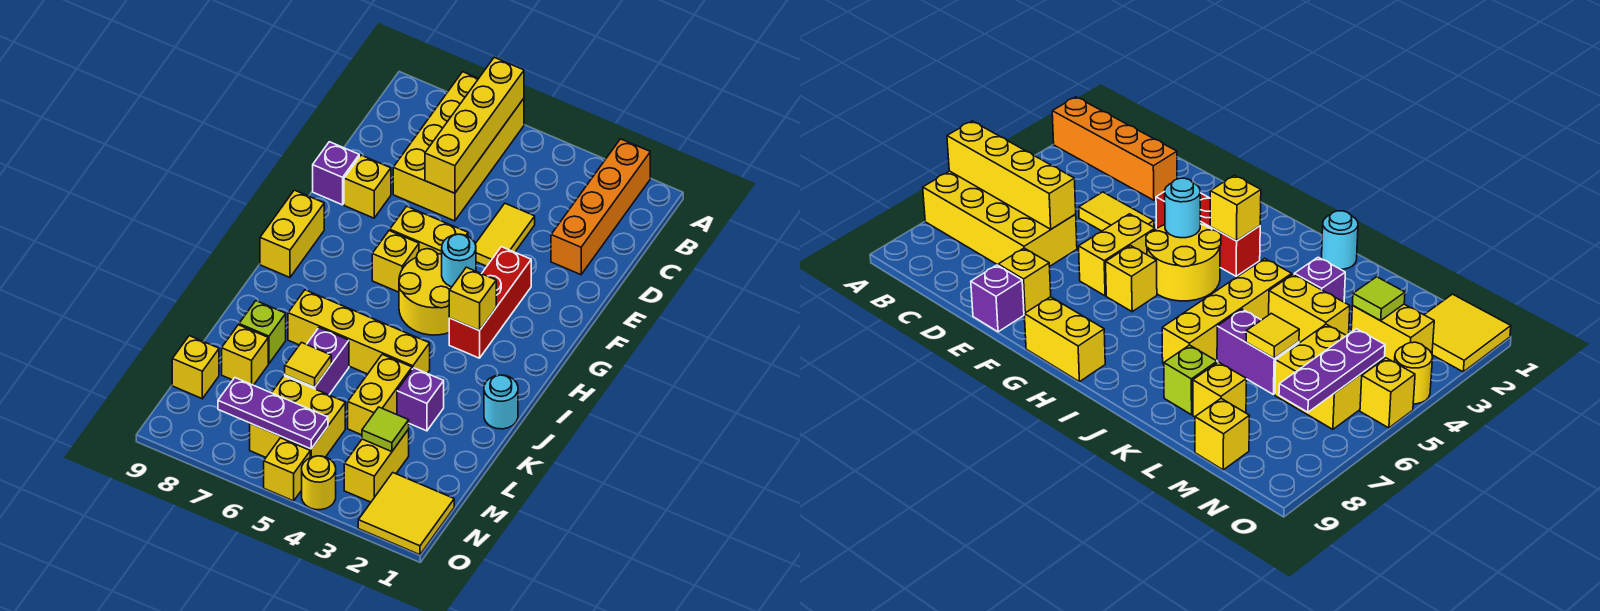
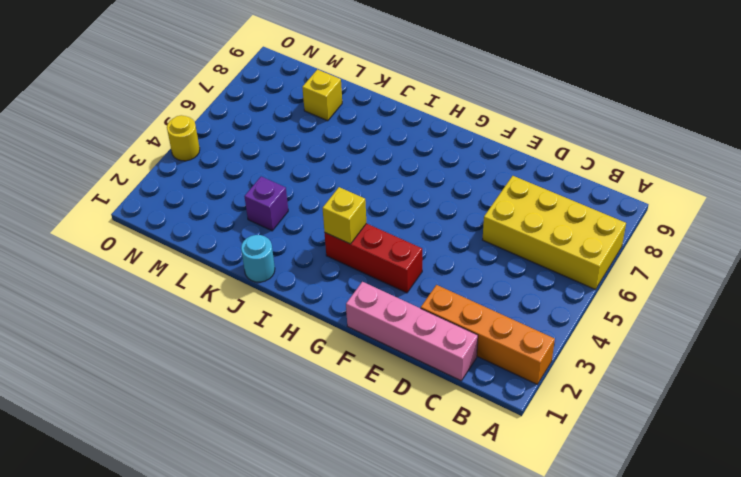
pink 1x4 brick [346,282,478,381] -> none
none -> yellow 1x2 tile [475,203,535,266]
none -> yellow 1x1 brick [344,155,391,218]
none -> purple 1x1 brick [313,142,359,205]

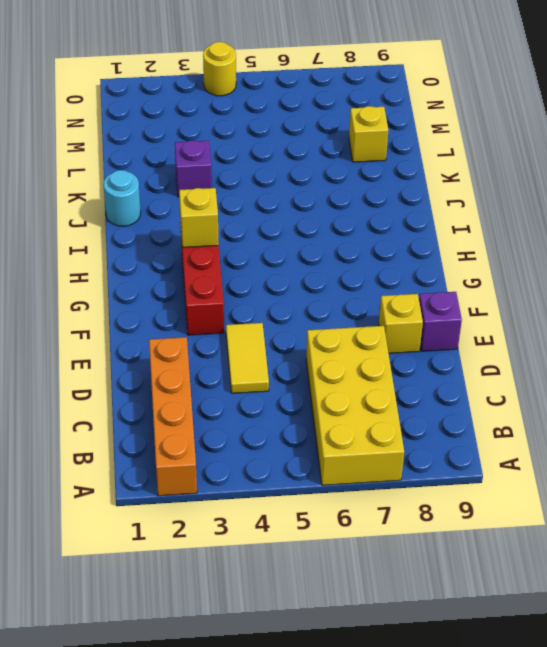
none -> yellow 1x2 brick [390,206,468,254]
none -> yellow 2x2 round brick [399,249,452,335]
none -> yellow 1x1 brick [372,231,419,292]

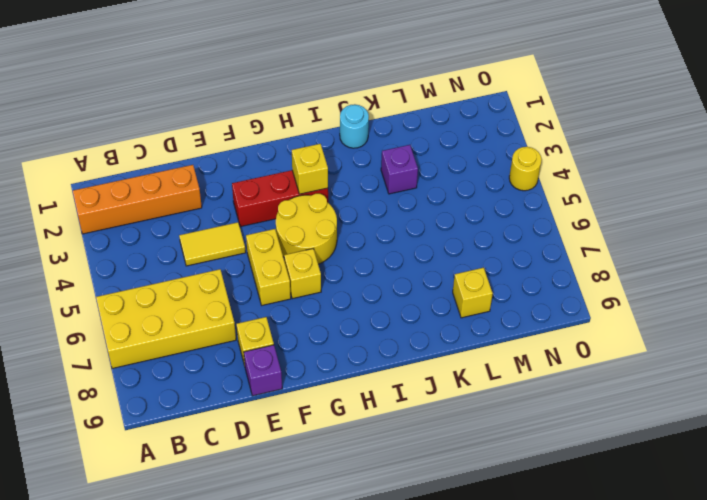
none -> yellow 1x2 brick [260,190,324,277]
none -> yellow 1x4 brick [288,290,430,374]
none -> yellow 1x2 brick [348,354,412,435]

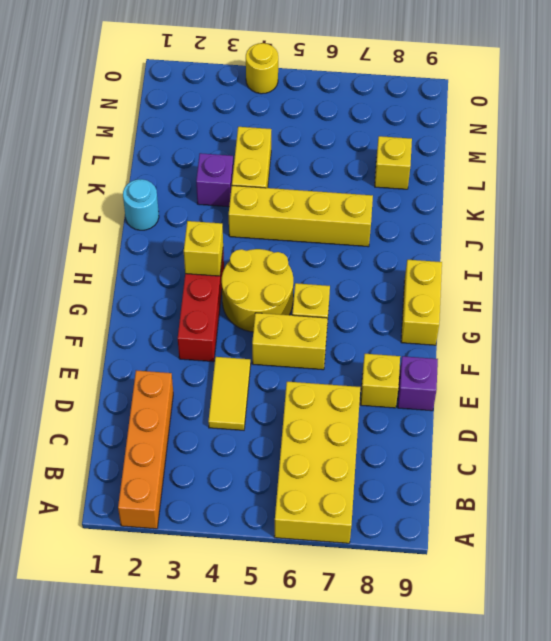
none -> purple 1x2 brick [285,328,349,395]
none -> lime 1x1 brick [239,301,286,364]
none -> yellow 1x2 brick [344,429,409,502]

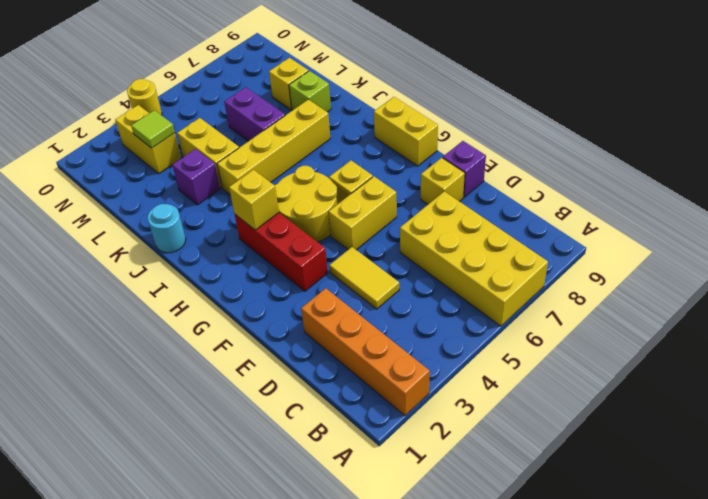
none -> yellow 2x2 brick [250,376,345,457]
none -> yellow 1x1 brick [172,336,219,399]
none -> yellow 2x2 tile [358,473,454,555]

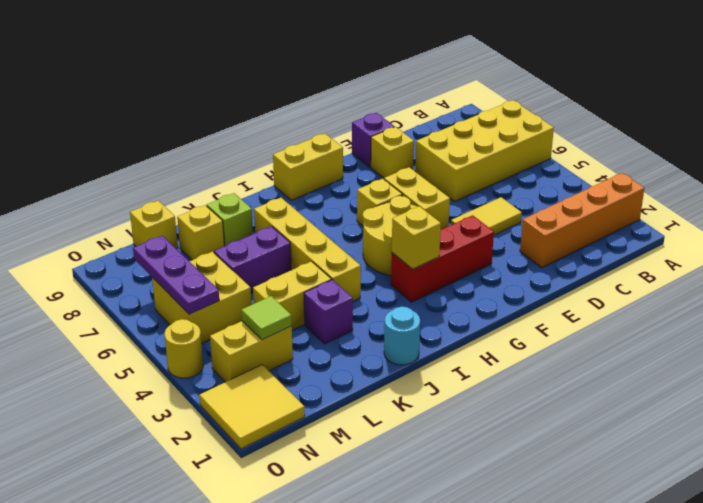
none -> yellow 1x1 brick [264,438,310,501]
none -> yellow 1x4 brick [425,57,524,193]
none -> cyan 1x1 round brick [442,234,476,287]

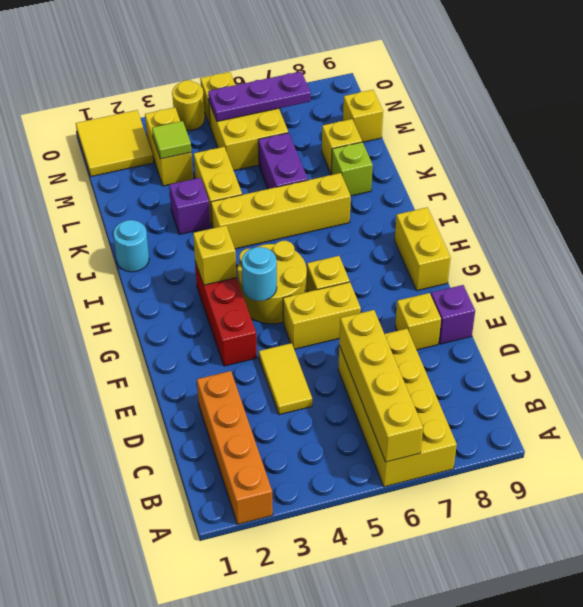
none -> yellow 1x1 tile [285,343,331,387]

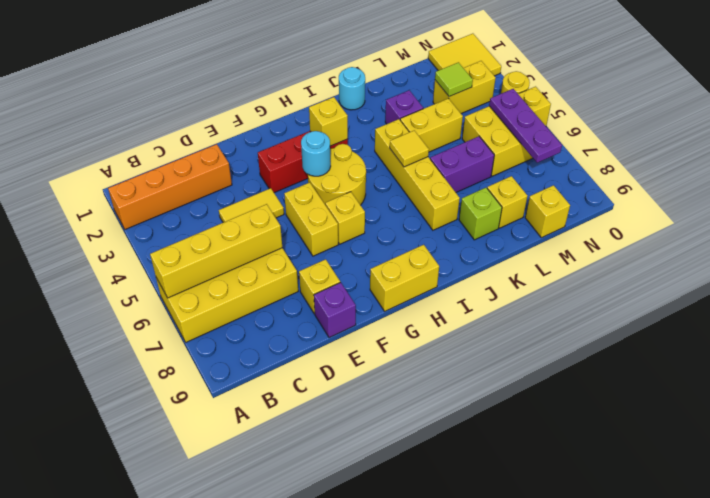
yellow 1x1 tile [390,131,429,167] -> yellow 1x1 tile moved to [285,343,331,387]

